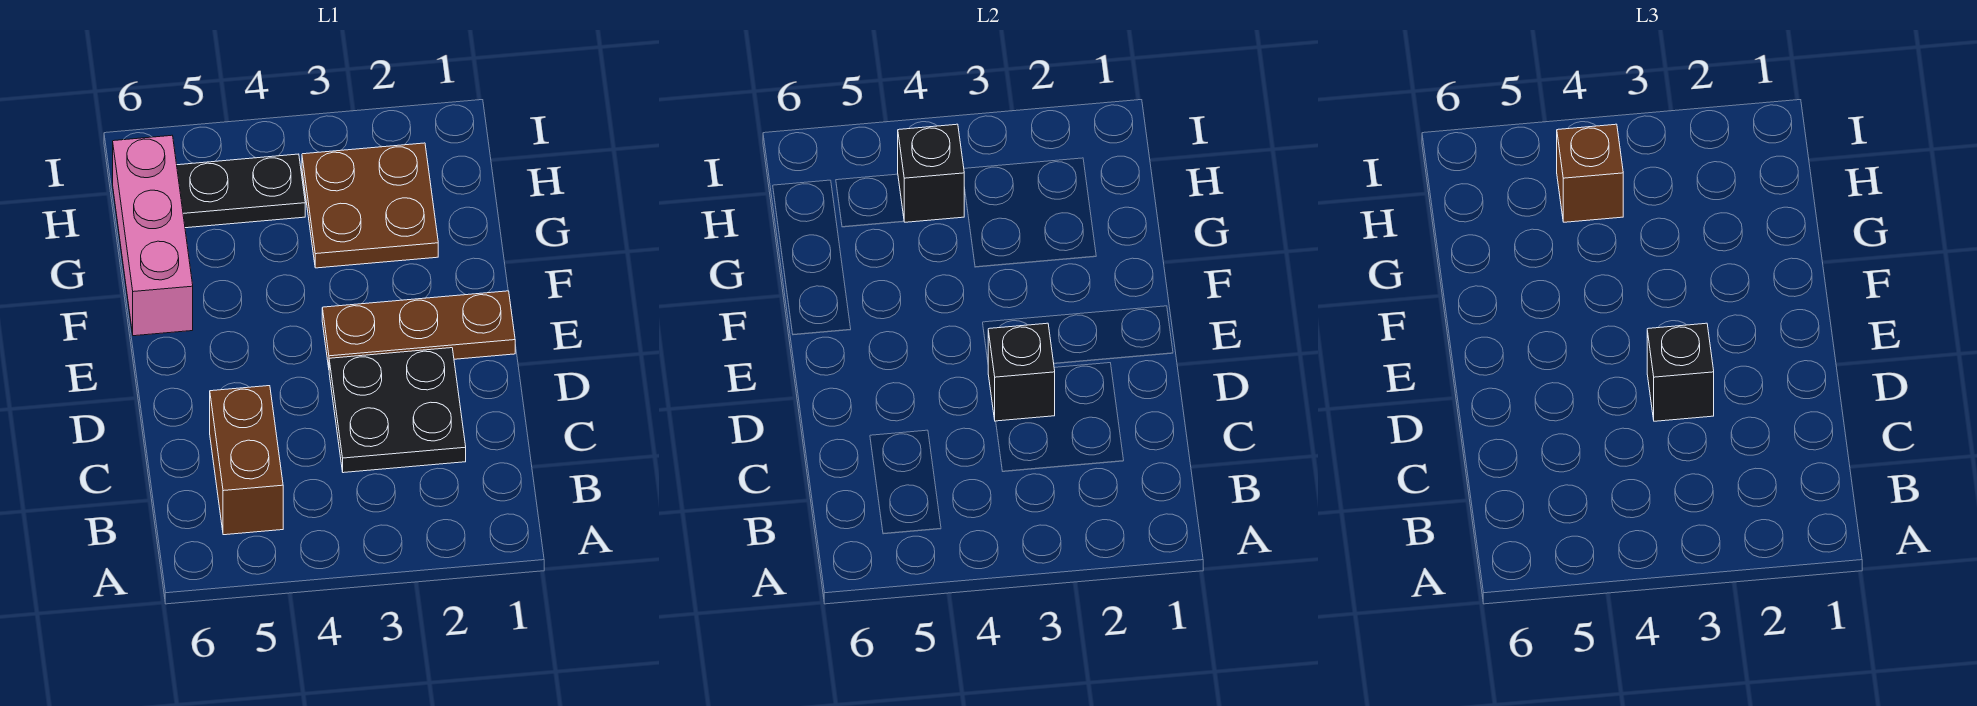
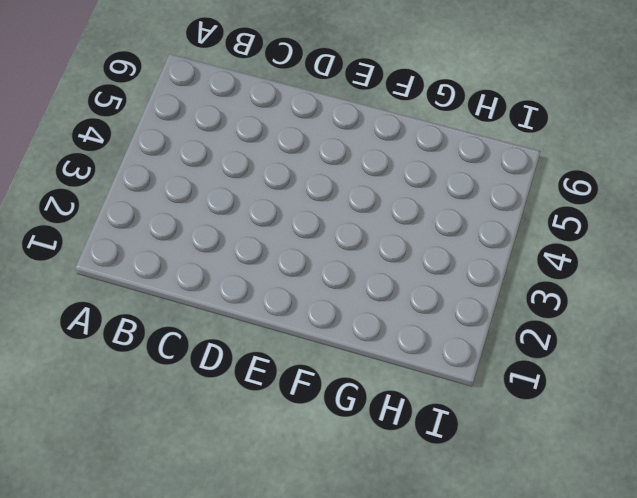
none -> brown 1x2 brick [210,386,283,535]
none -> black 2x2 plate [329,348,466,473]

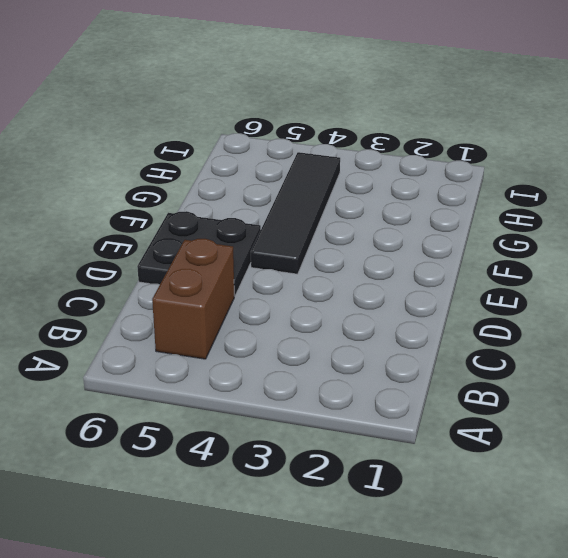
black 2x2 plate [137,211,261,296] -> black 2x2 plate moved to [329,348,466,473]
black 1x4 tile [251,152,340,274] -> black 1x2 plate [177,154,305,228]
none -> brown 1x3 plate [322,291,515,367]
none -> pink 1x3 brick [113,135,193,336]

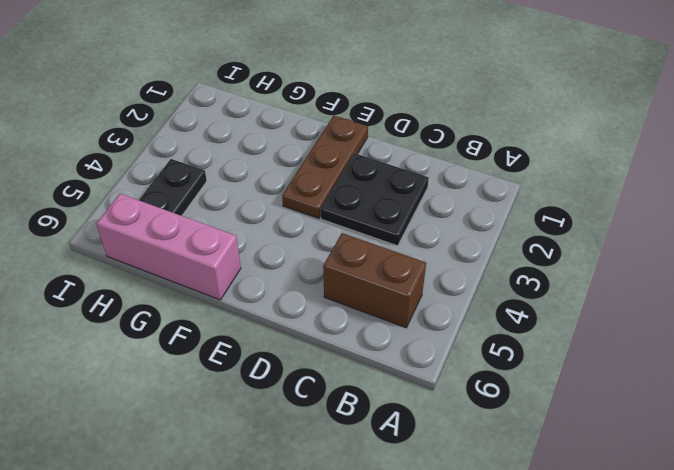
none -> brown 2x2 plate [302,143,438,268]
none -> black 1x1 brick [988,323,1055,421]

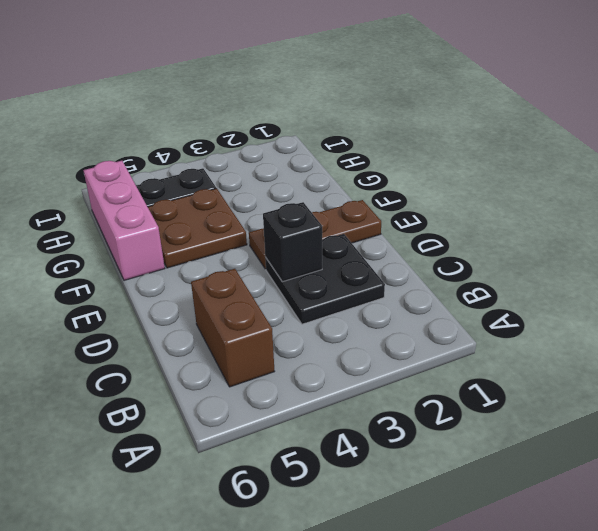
brown 2x2 plate [148,188,247,268] -> brown 2x2 plate moved to [302,143,438,268]
none -> black 1x1 brick [898,124,964,222]
none -> black 1x1 brick [1647,323,1714,421]

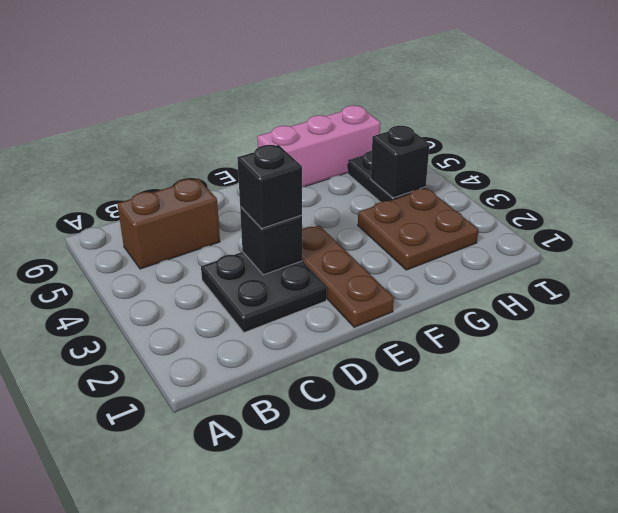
none -> brown 1x1 brick [1557,124,1623,222]

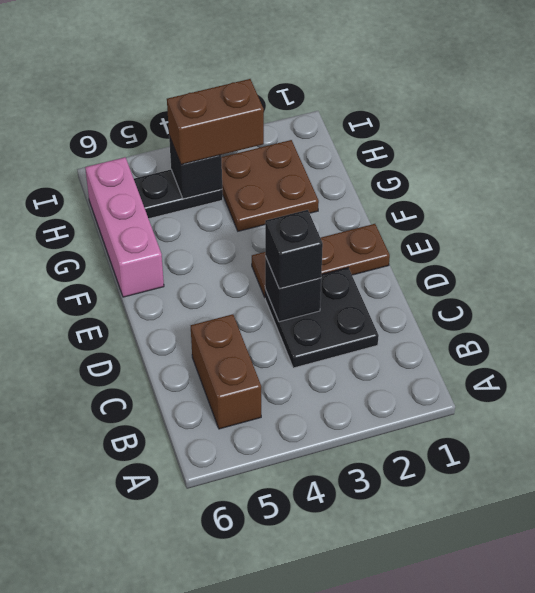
brown 1x2 brick [167,79,264,165] -> brown 1x1 brick [1557,124,1623,222]

